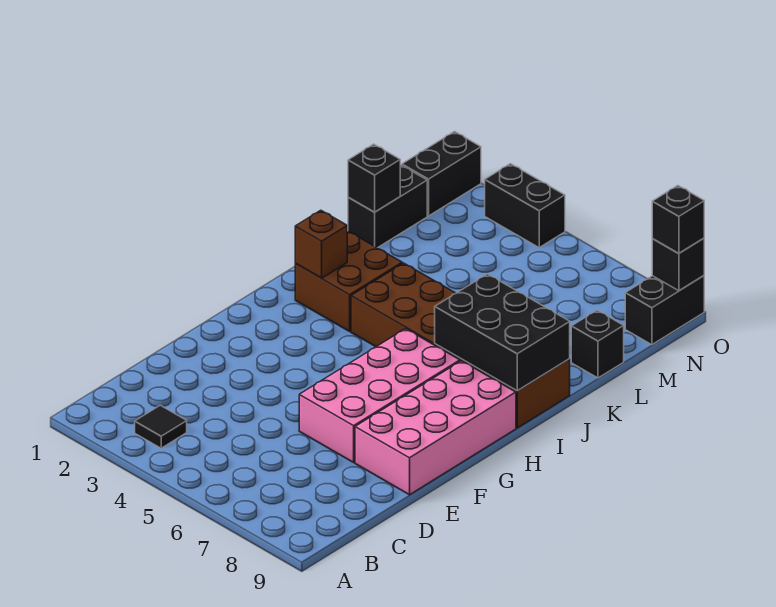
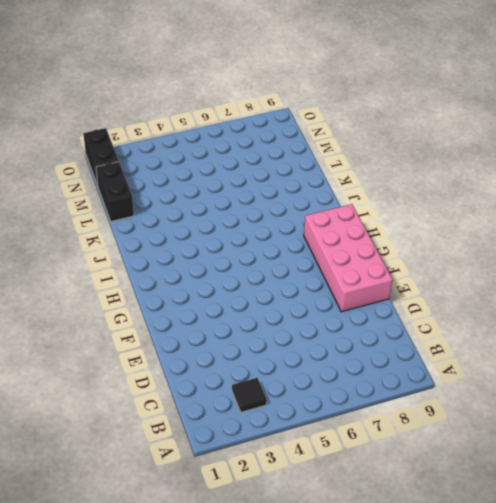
none -> pink 2x4 brick [299,329,460,462]
none -> brown 2x2 brick [295,231,402,331]
none -> brown 2x6 brick [351,263,570,428]

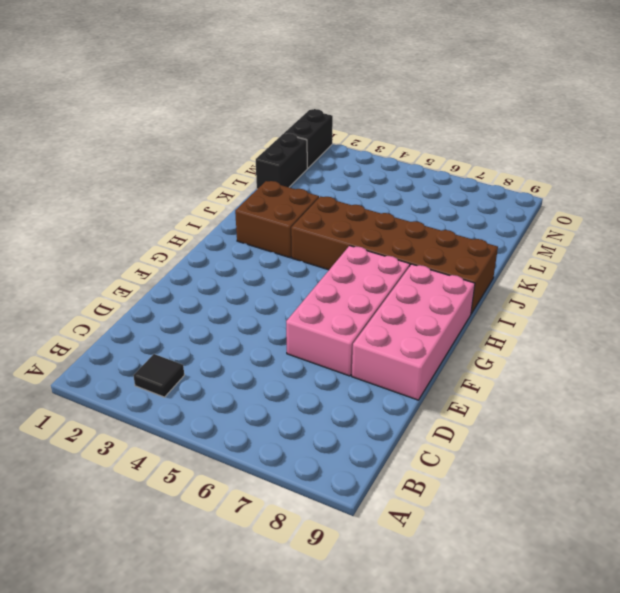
none -> black 1x1 brick [571,310,624,378]
none -> black 1x2 brick [625,276,704,345]
none -> black 1x2 brick [485,164,565,247]

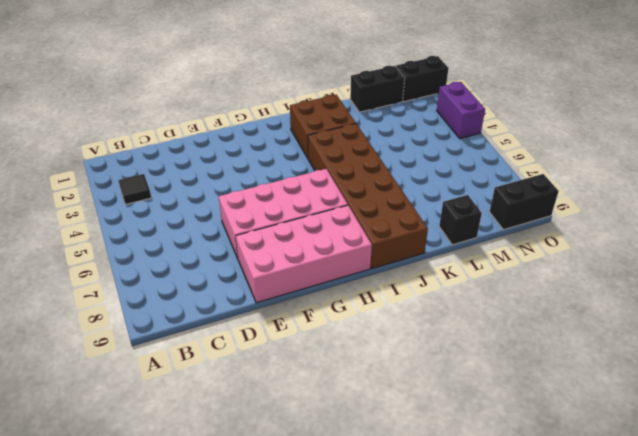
purple 1x2 brick [437,82,485,138] -> black 1x2 brick [485,164,565,247]
none -> brown 1x1 brick [295,210,347,278]
none -> black 2x3 brick [435,274,570,391]
none -> black 1x1 brick [348,144,400,212]

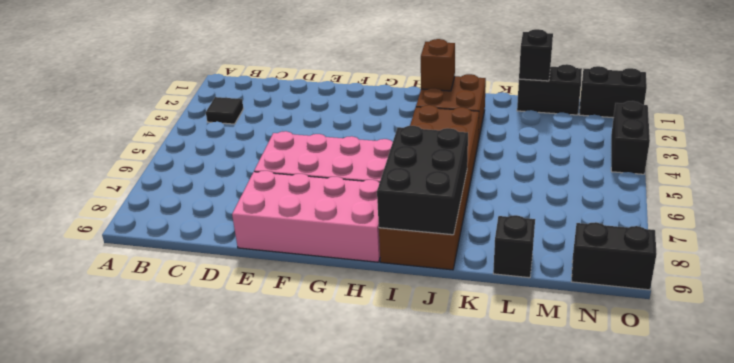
none -> black 1x1 brick [652,238,704,291]
none -> black 1x1 brick [652,186,704,253]

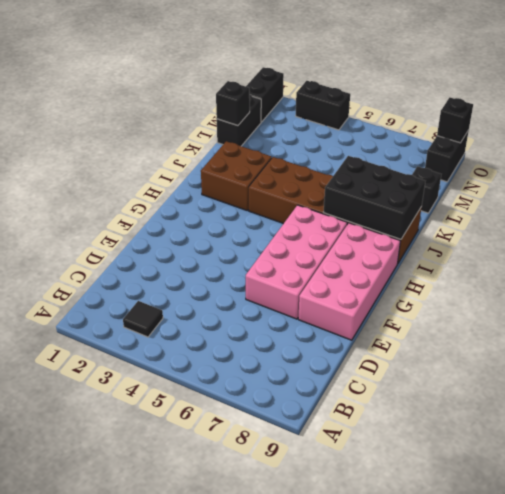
none -> brown 1x1 brick [295,210,347,278]
none -> black 1x1 brick [652,186,704,253]

